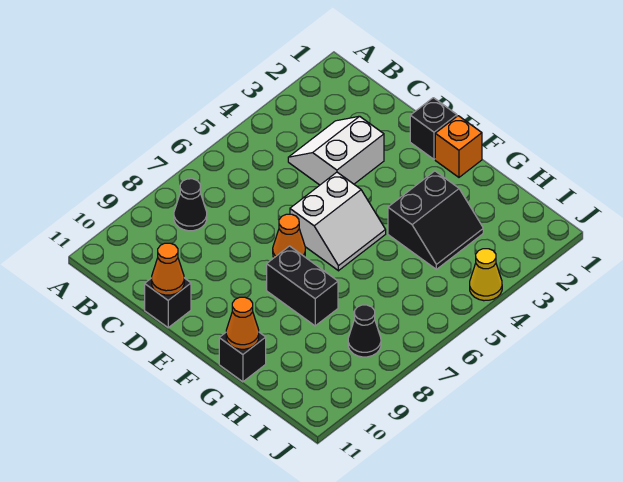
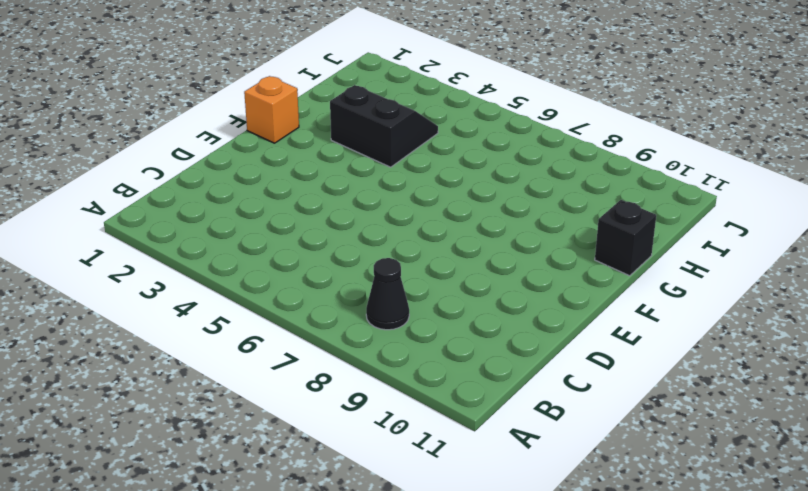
none -> white 2x2 slope [288,116,384,185]
none -> black 1x1 brick [145,278,191,328]
none -> black 1x1 brick [410,98,457,159]

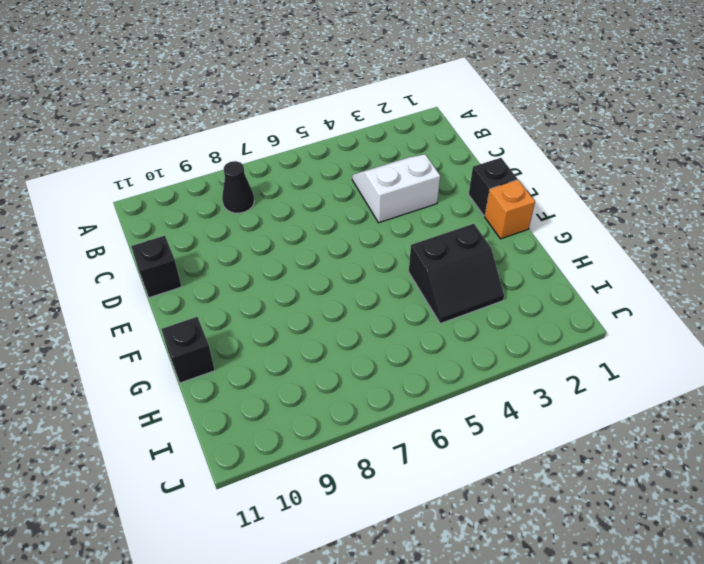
none -> white 2x2 slope [290,172,386,271]
none -> orange 1x1 cone [273,214,305,258]
none -> black 1x2 brick [267,246,338,326]

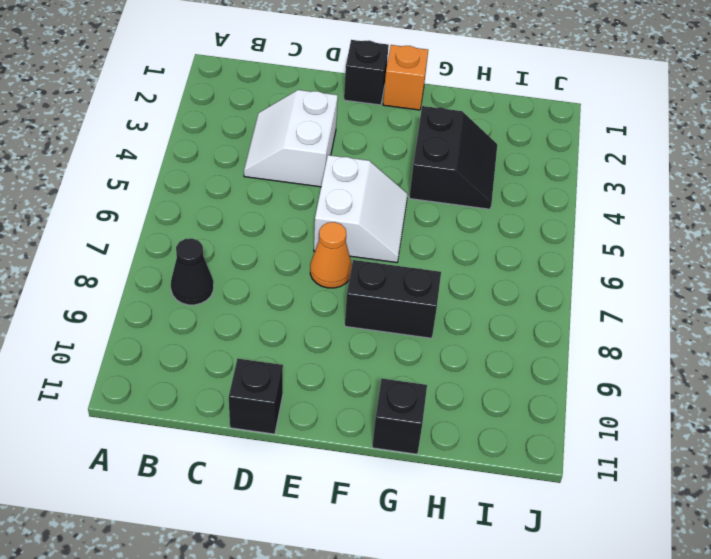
none -> black 1x1 cone [348,305,381,357]
none -> yellow 1x1 cone [470,249,502,301]
none -> orange 1x1 cone [152,243,184,295]

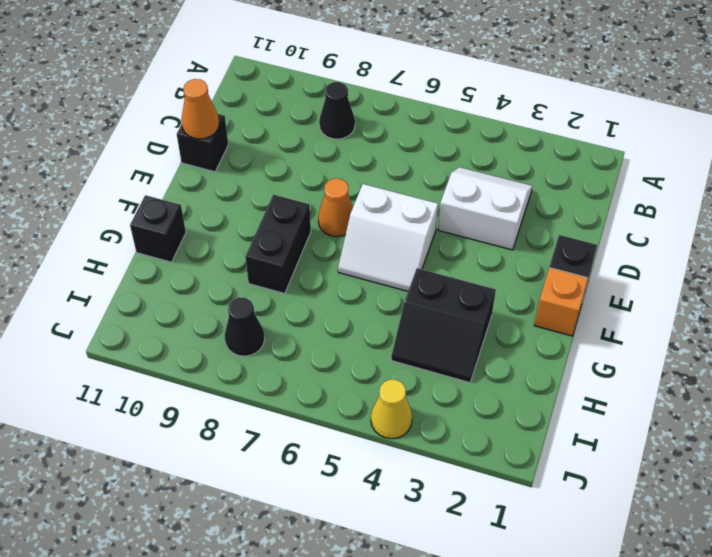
none -> orange 1x1 cone [226,297,259,349]

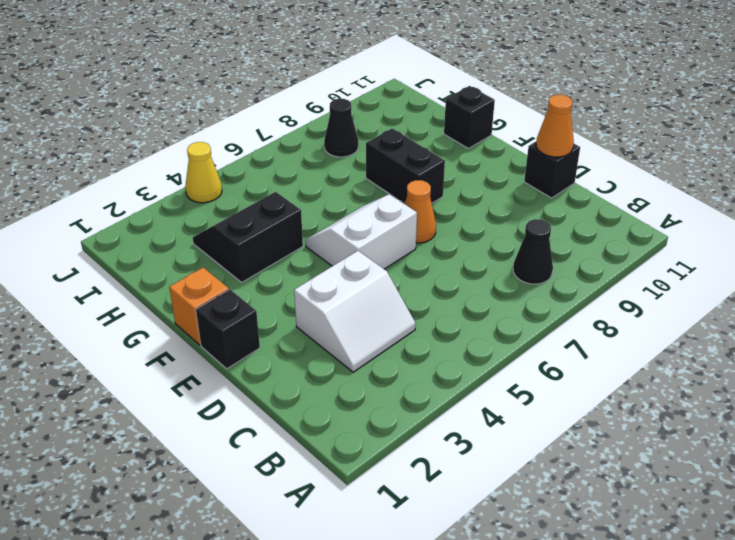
none -> orange 1x1 cone [226,297,259,349]

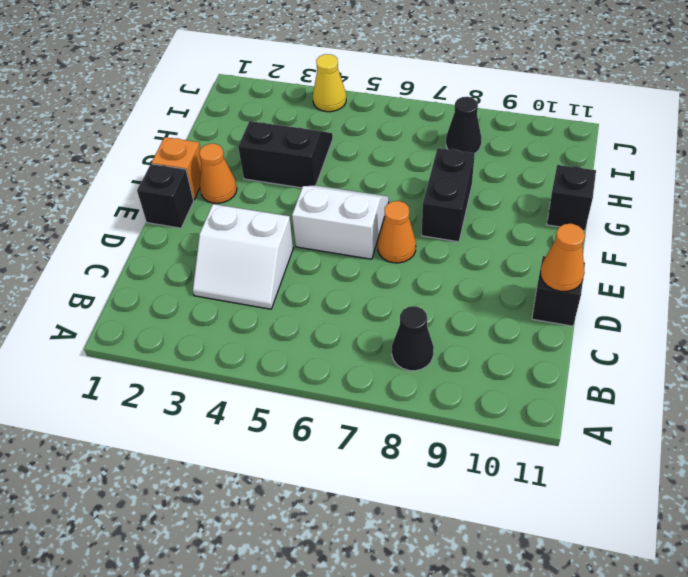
orange 1x1 cone [199,144,237,203] -> orange 1x1 cone moved to [226,297,259,349]

